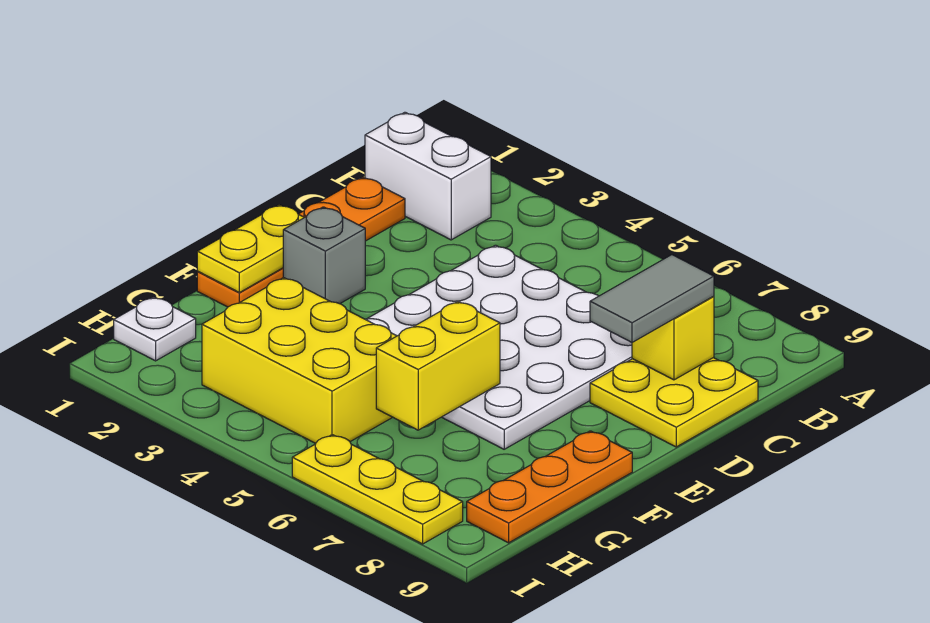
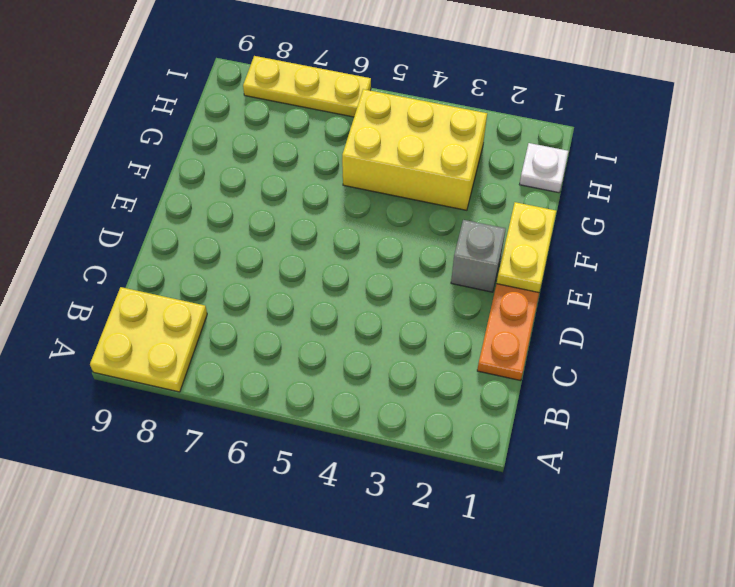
yellow 2x2 plate [90,287,207,392] -> yellow 2x2 plate moved to [590,358,758,447]
none -> white 1x2 brick [365,112,491,240]
none -> white 4x4 plate [365,245,632,449]
none -> orange 1x3 plate [467,431,632,543]

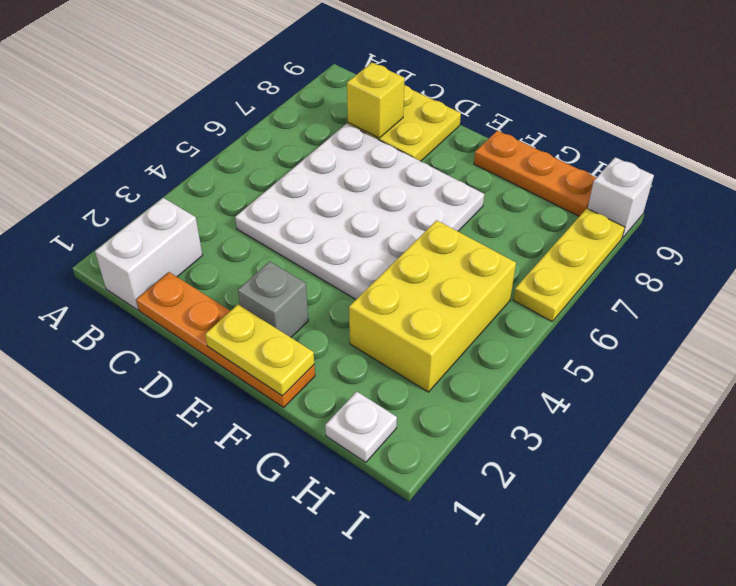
white 1x1 brick [587,157,654,238] -> none
none -> yellow 1x2 brick [376,302,500,430]
none -> grey 1x2 tile [590,255,714,342]

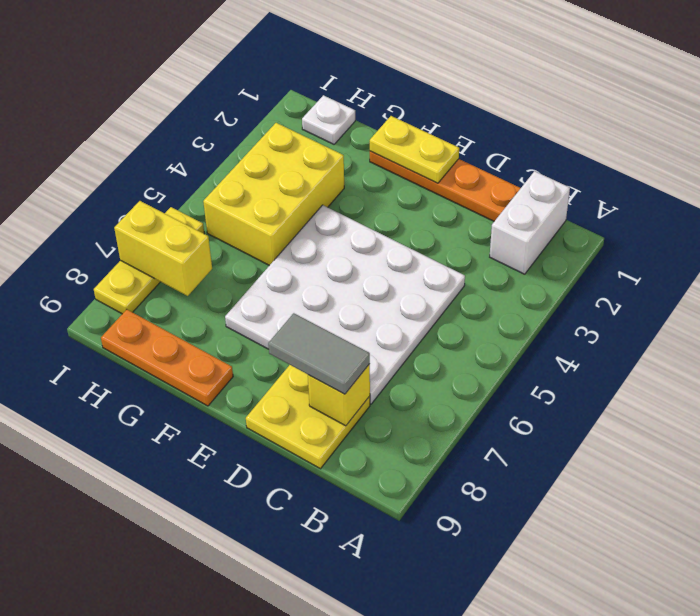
yellow 1x2 brick [114,201,212,296] -> yellow 1x2 brick moved to [376,302,500,430]
none -> grey 1x1 brick [283,207,365,304]

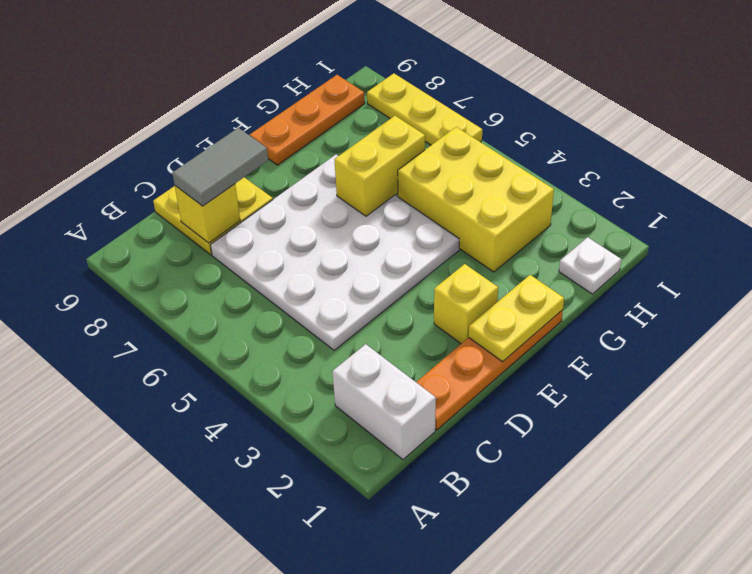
yellow 1x1 brick [434,264,498,344] -> grey 1x1 brick [283,207,365,304]

